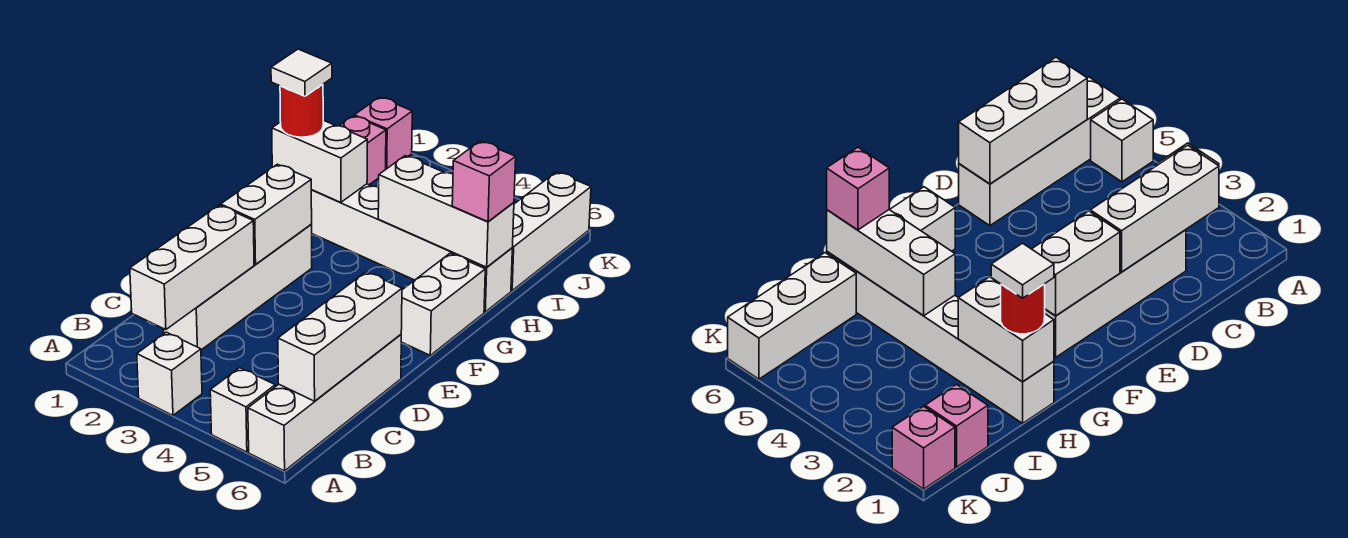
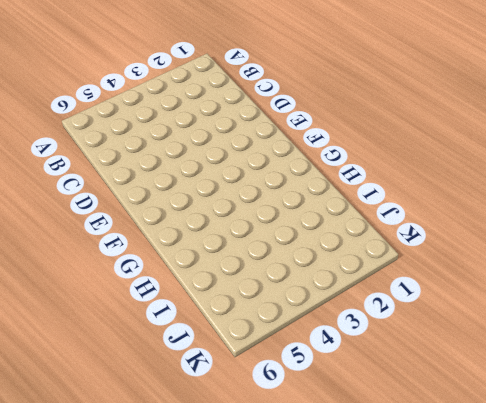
none -> white 1x1 brick [137,332,202,415]
none -> white 1x1 brick [210,368,275,452]
none -> white 1x4 brick [248,335,401,471]

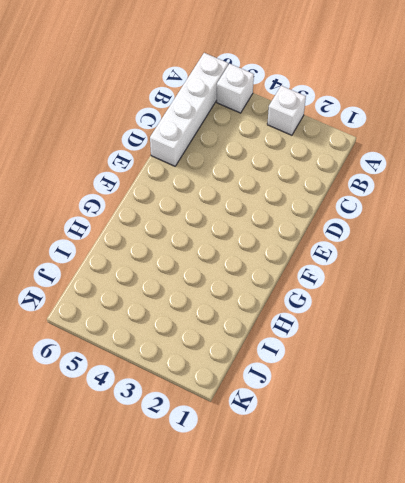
none -> white 1x4 brick [164,225,312,350]
none -> white 1x2 brick [401,253,485,355]
none -> white 1x6 brick [311,184,512,312]

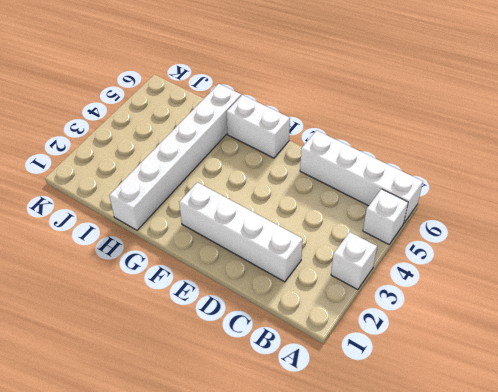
none -> white 1x3 brick [511,172,591,291]
none -> pink 1x1 brick [339,116,386,185]
none -> pink 1x1 brick [354,97,412,169]

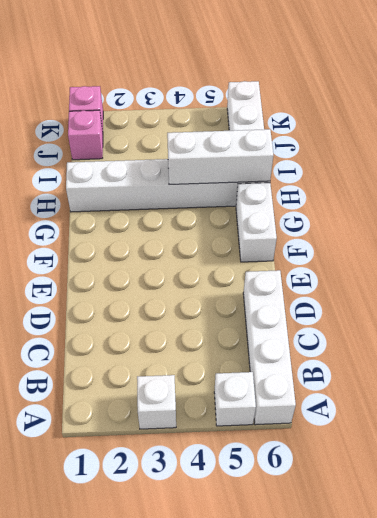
none -> white 1x4 brick [164,225,312,350]
none -> white 1x3 brick [130,205,254,330]
none -> white 1x3 brick [278,272,402,401]

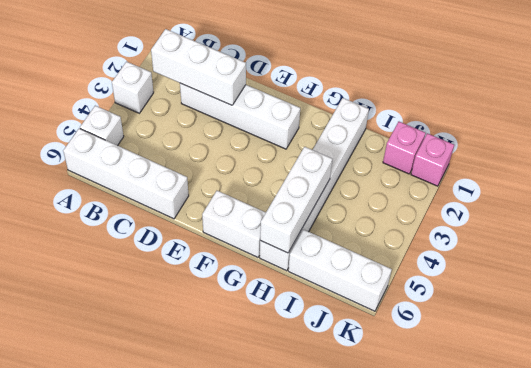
none -> white 1x3 brick [278,272,402,401]
none -> white 1x2 brick [221,164,312,264]
none -> white 1x2 brick [272,120,367,202]

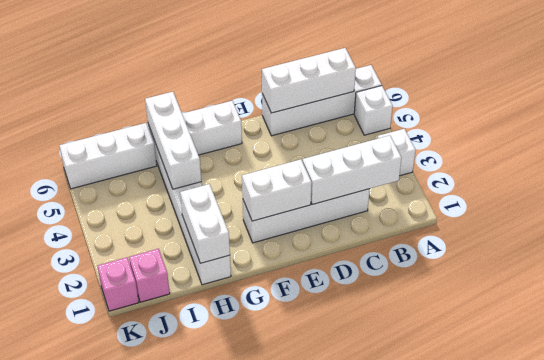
none -> red 1x1 round brick [280,85,323,137]
none -> pink 1x1 brick [452,141,516,222]
none -> white 1x1 tile [271,49,332,96]

